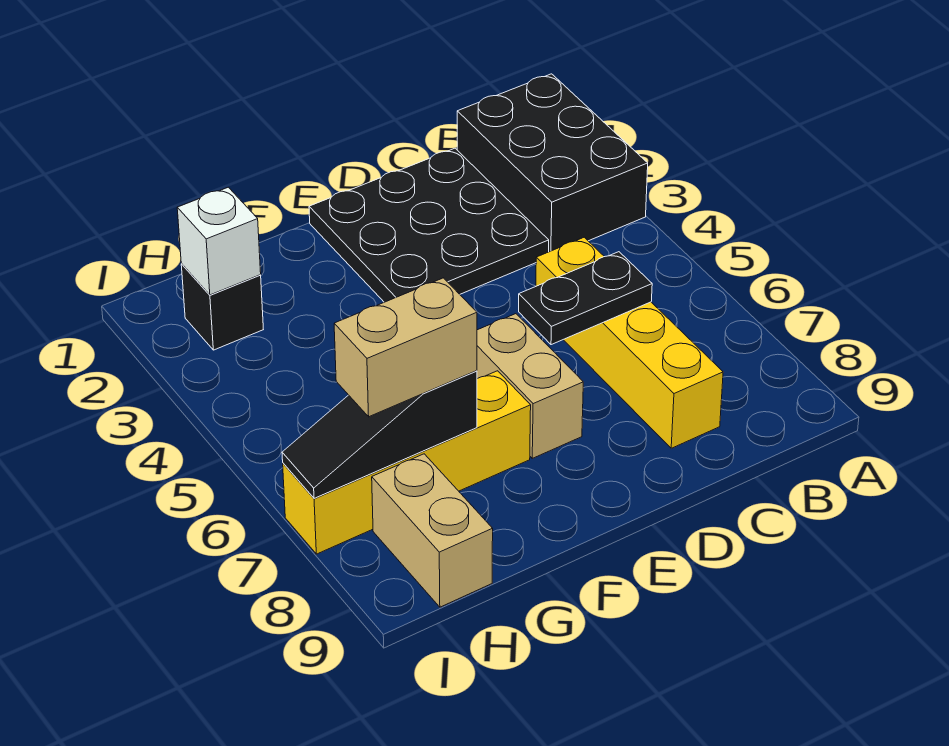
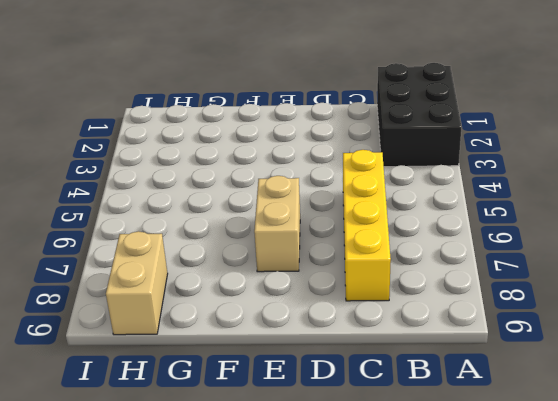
none -> black 3x3 plate [309,148,549,302]
none -> yellow 1x4 brick [283,371,531,554]

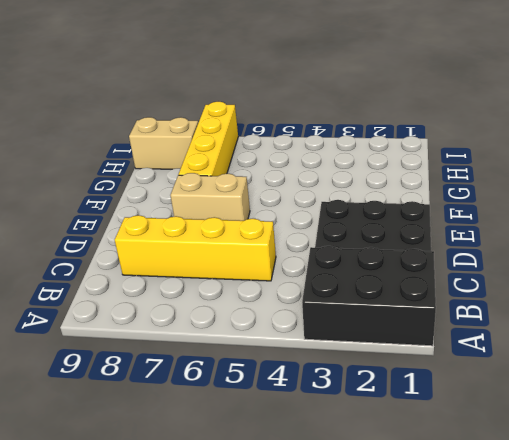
none -> black 1x1 brick [181,264,263,350]
none -> black 1x2 plate [519,252,652,345]

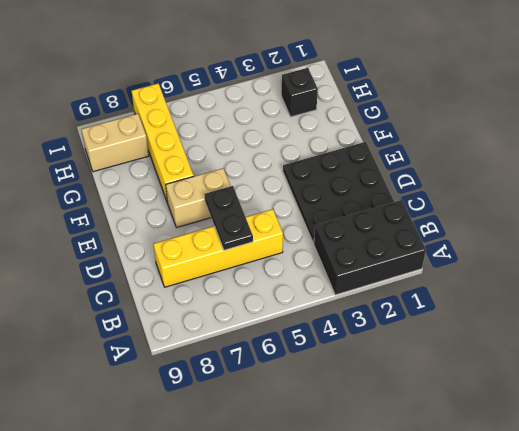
none -> black 1x3 slope [282,371,477,498]
none -> white 1x1 brick [177,187,261,295]

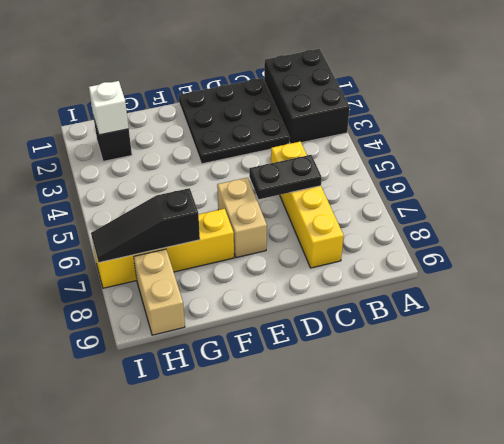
none -> tan 1x2 brick [334,278,477,417]

